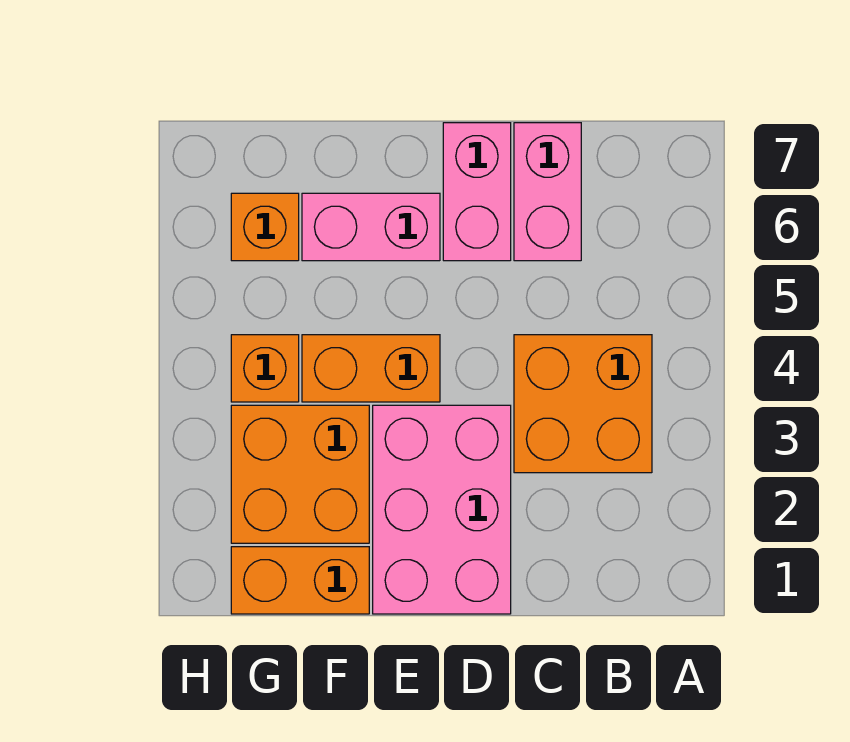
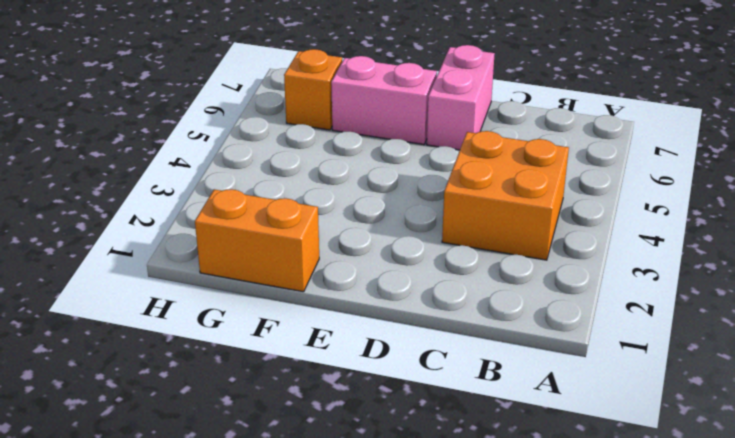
none -> pink 1x2 brick [514,123,581,261]
none -> pink 2x3 brick [373,405,511,614]

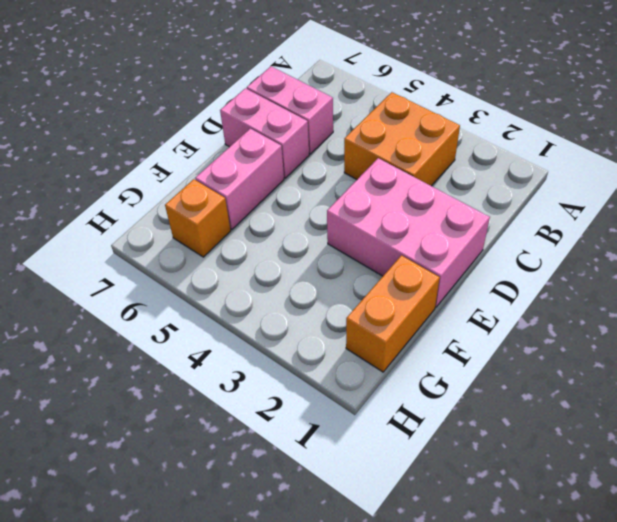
none -> orange 1x2 brick [302,335,440,402]
none -> orange 2x2 brick [231,405,369,543]

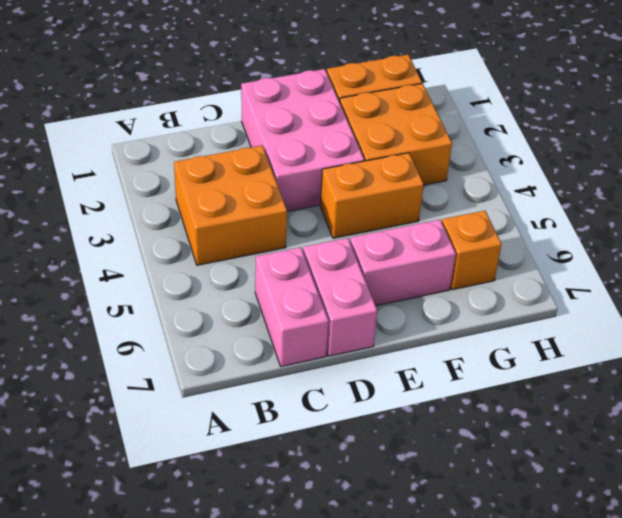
none -> orange 1x1 brick [231,335,299,402]

